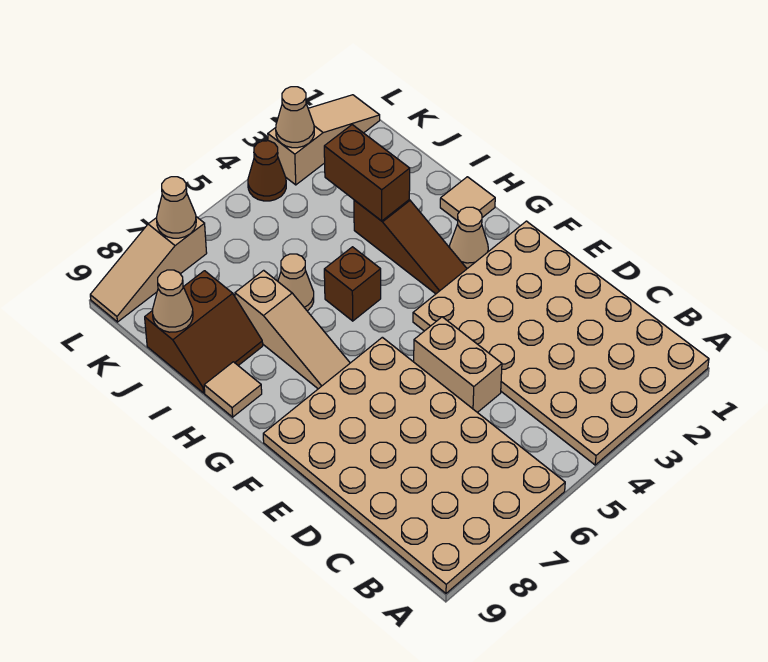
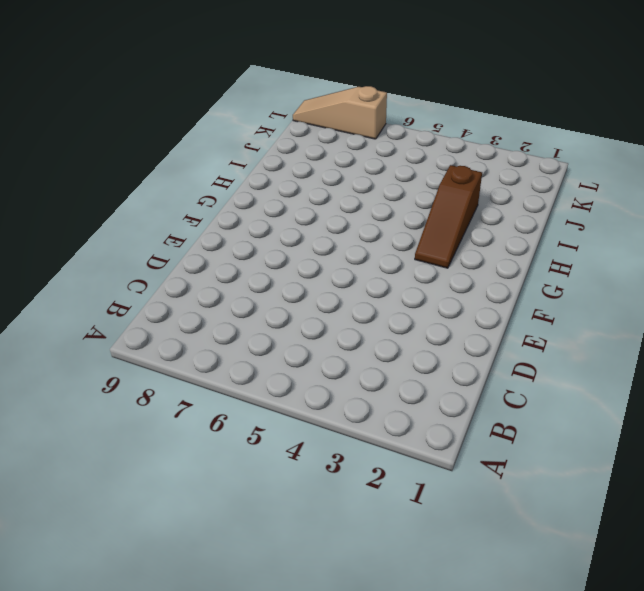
none -> tan 4x6 plate [413,221,709,465]
none -> tan 4x6 plate [263,337,565,593]
none -> tan 1x2 brick [414,317,502,413]

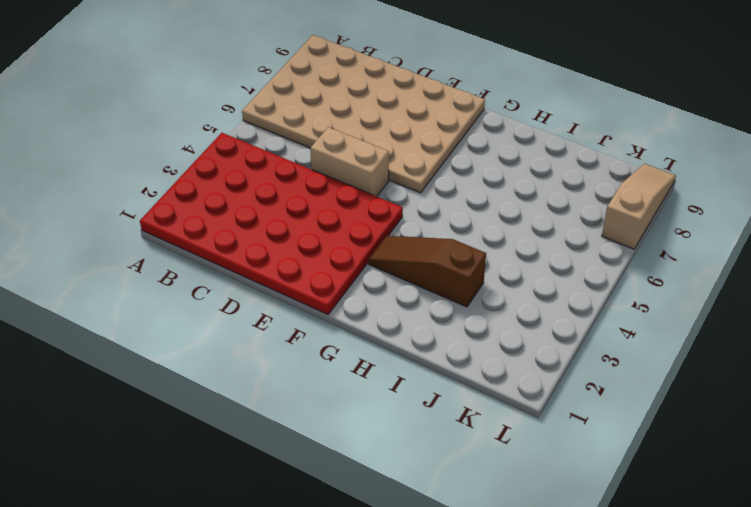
red 4x6 plate [140,133,403,314] -> tan 4x6 plate [413,221,709,465]
none -> tan 1x1 cone [449,207,488,268]
none -> tan 1x3 slope [235,270,350,389]
none -> tan 1x1 tile [440,177,495,221]

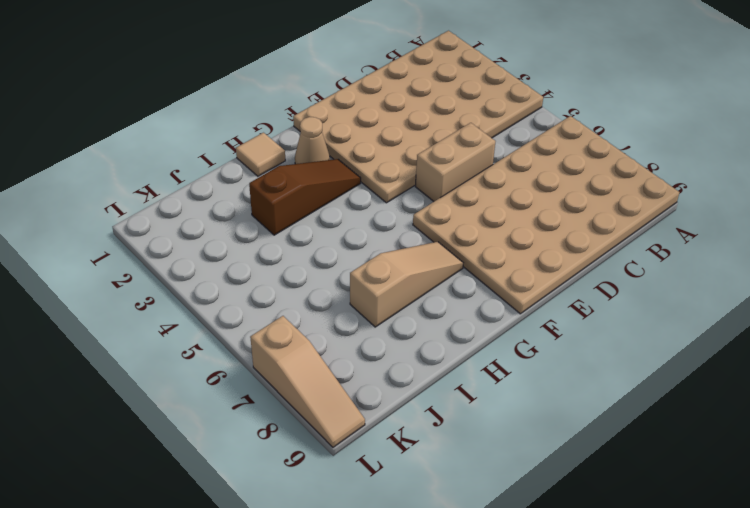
none -> brown 1x1 brick [324,247,381,321]
none -> tan 1x1 tile [204,362,262,417]
none -> tan 1x1 cone [278,254,314,311]

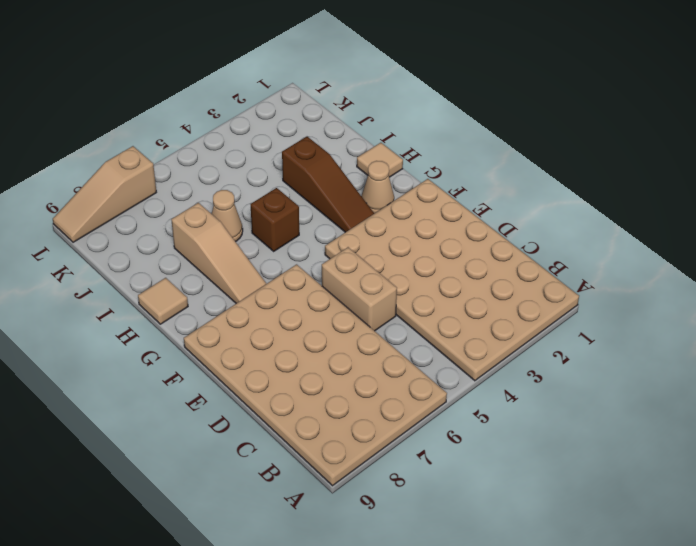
none -> brown 2x2 slope [145,271,263,393]
none -> tan 1x3 slope [268,95,380,185]
none -> brown 1x1 cone [248,141,286,201]

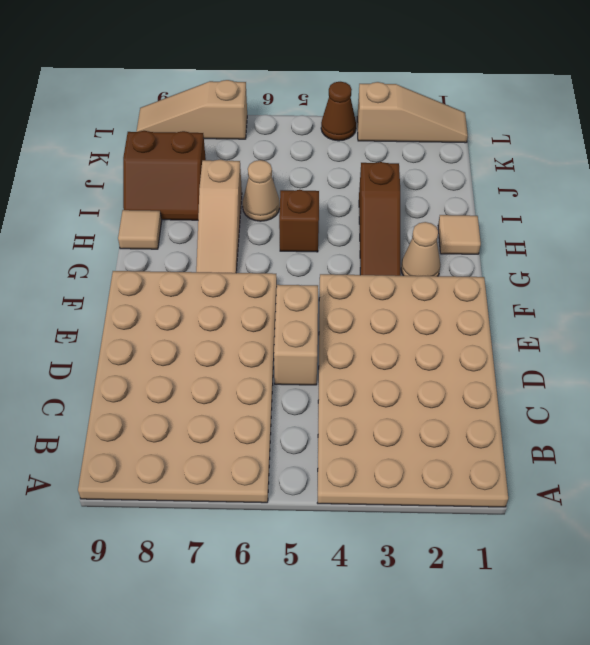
none -> brown 1x2 brick [324,125,410,221]
none -> tan 1x1 cone [153,270,193,332]
none -> tan 1x1 cone [276,87,314,148]

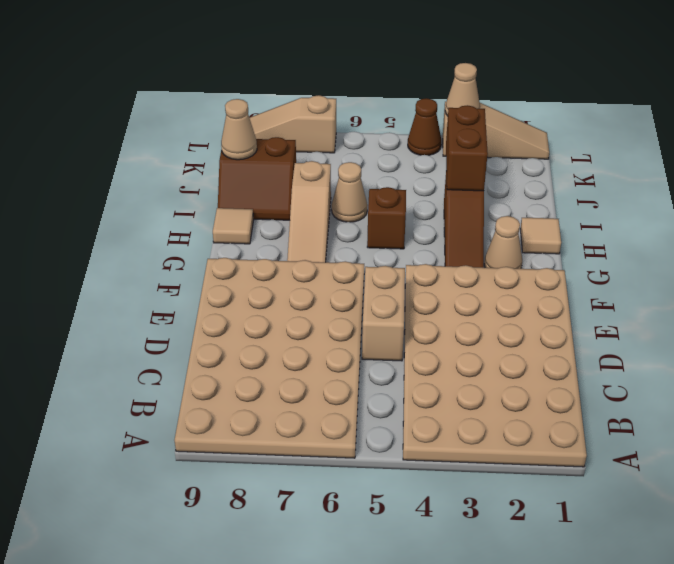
none -> tan 1x1 cone [157,177,196,238]

